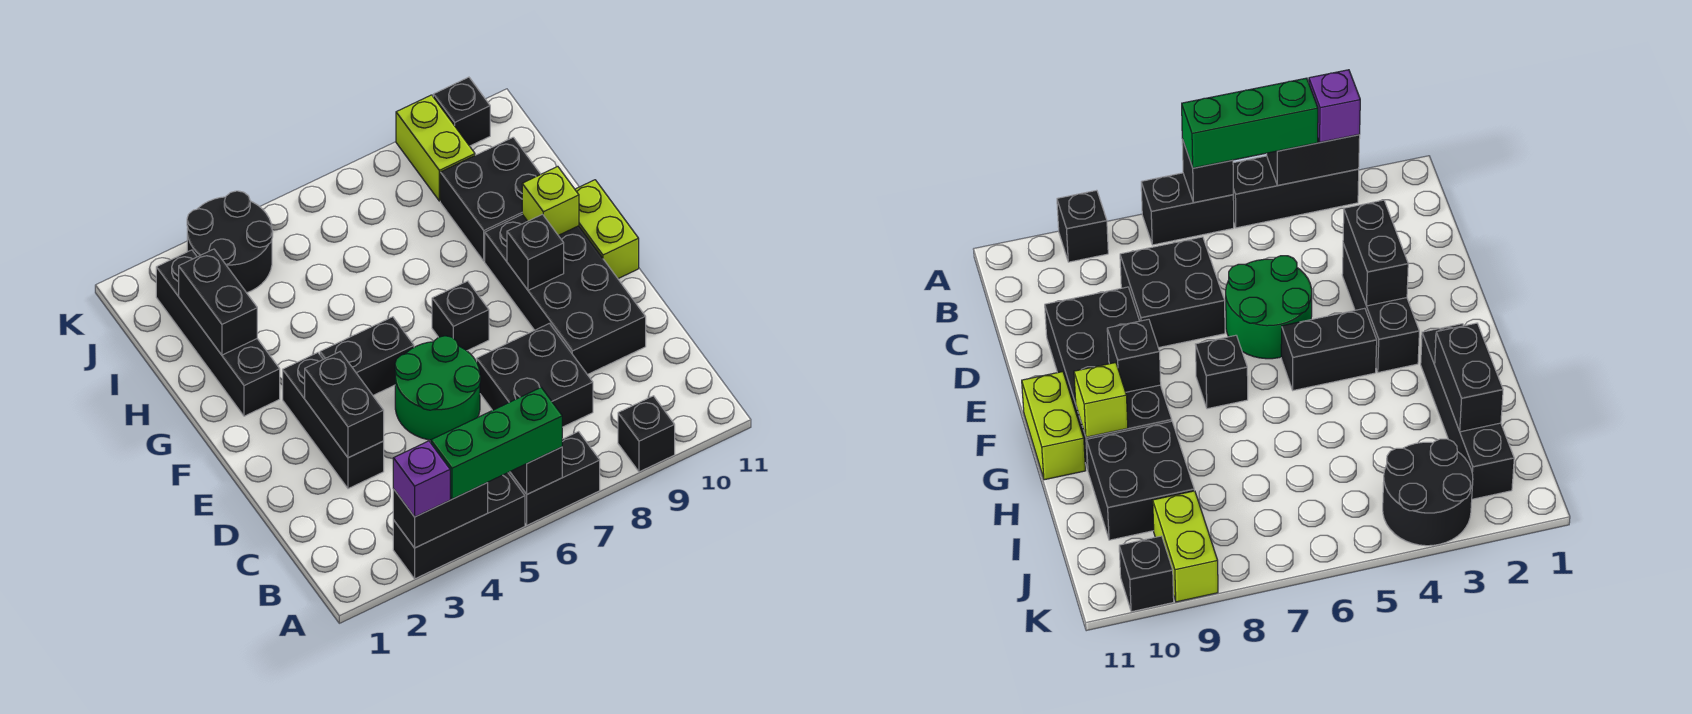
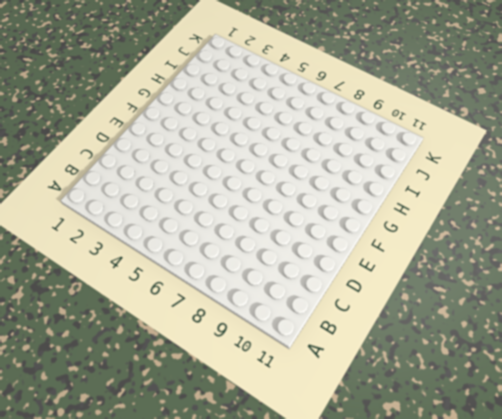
none -> black 1x3 brick [393,473,525,579]
none -> black 1x2 brick [508,432,600,525]
none -> black 1x1 brick [618,396,675,472]

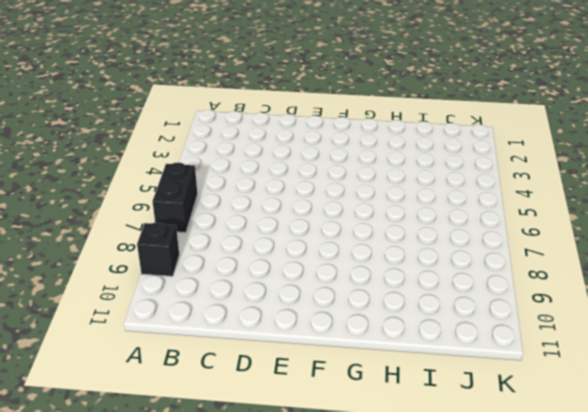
none -> black 1x3 brick [393,473,525,579]
none -> black 2x2 brick [477,323,593,427]
none -> black 1x3 brick [283,353,384,489]

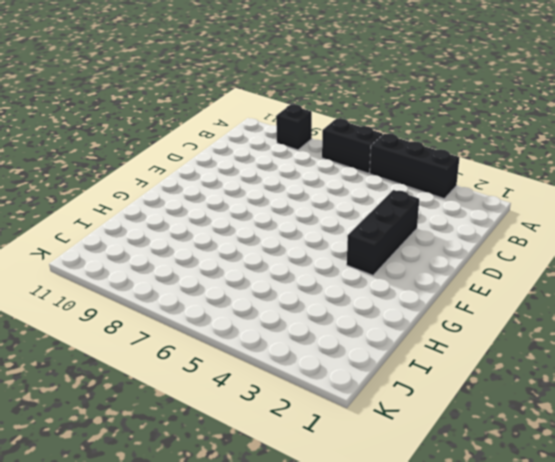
none -> black 2x2 brick [477,323,593,427]
none -> green 2x2 round brick [395,336,481,440]
none -> black 2x4 brick [485,214,646,375]

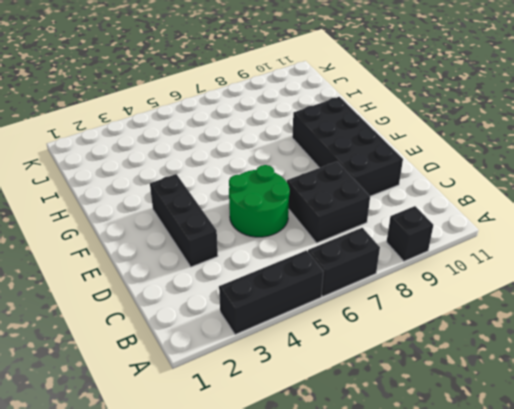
none -> black 1x2 brick [320,317,414,395]
none -> black 1x1 brick [432,281,489,351]
none -> lime 1x2 brick [575,180,639,278]

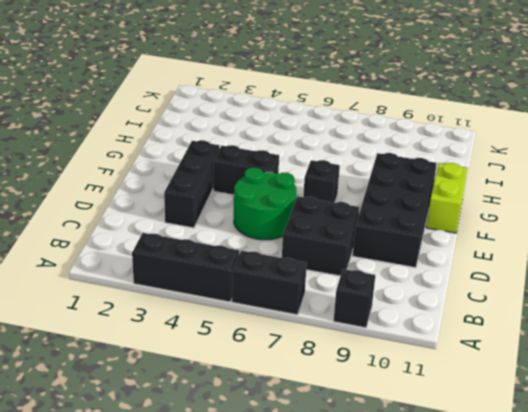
none -> black 1x4 brick [156,250,280,416]
none -> black 2x2 brick [440,137,541,261]
none -> black 2x2 round brick [187,191,273,293]

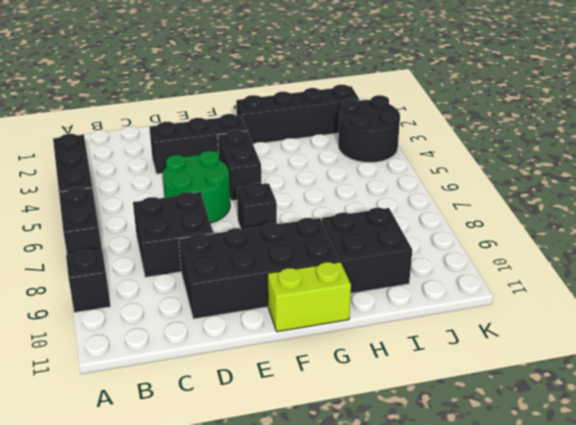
none -> lime 1x2 brick [396,95,475,201]
none -> black 1x1 brick [433,77,490,146]
none -> black 1x2 brick [393,483,488,548]

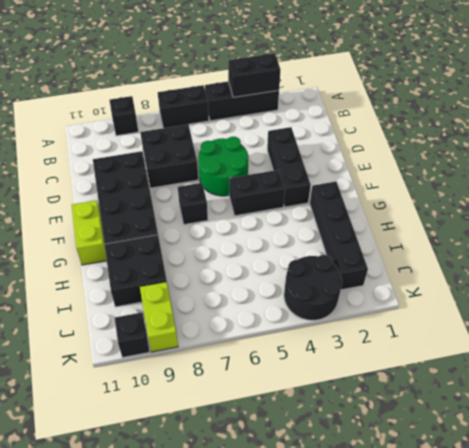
none -> black 1x1 brick [510,447,562,494]
none -> black 1x2 brick [305,352,384,458]
none -> black 1x1 brick [507,214,564,290]

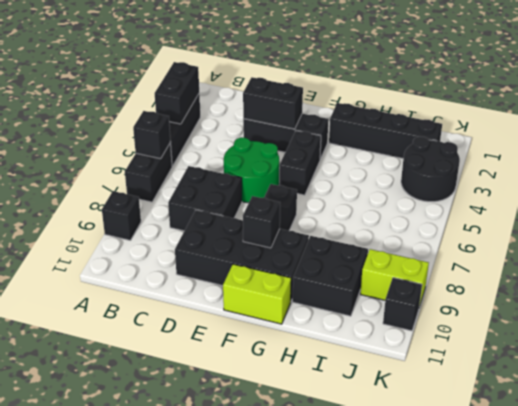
none -> lime 1x1 brick [522,166,579,235]
none -> black 1x2 brick [179,249,257,355]
none -> purple 1x1 brick [393,441,450,517]

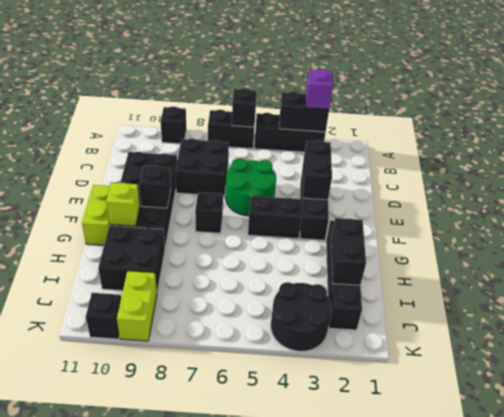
none -> green 1x3 brick [431,388,562,499]

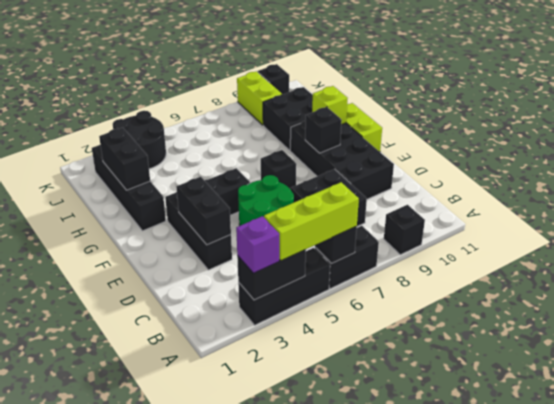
lime 1x3 brick [264,182,359,261] -> green 1x3 brick [431,388,562,499]

